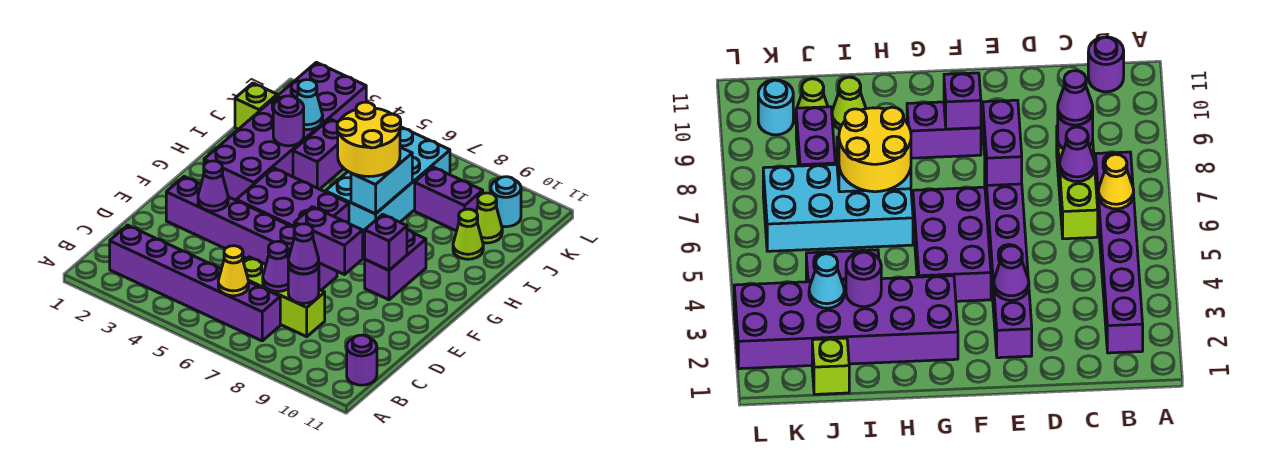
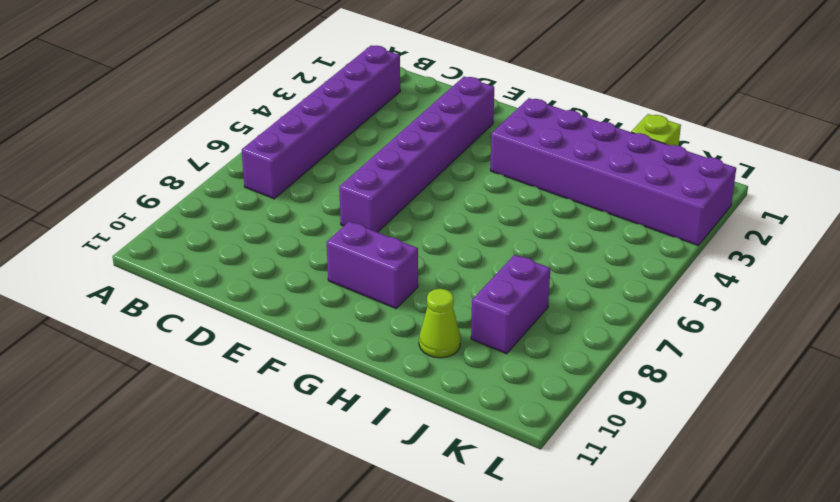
none -> purple 1x1 round brick [347,335,377,385]
none -> lime 1x3 brick [244,257,325,337]
none -> purple 2x3 brick [236,168,349,227]

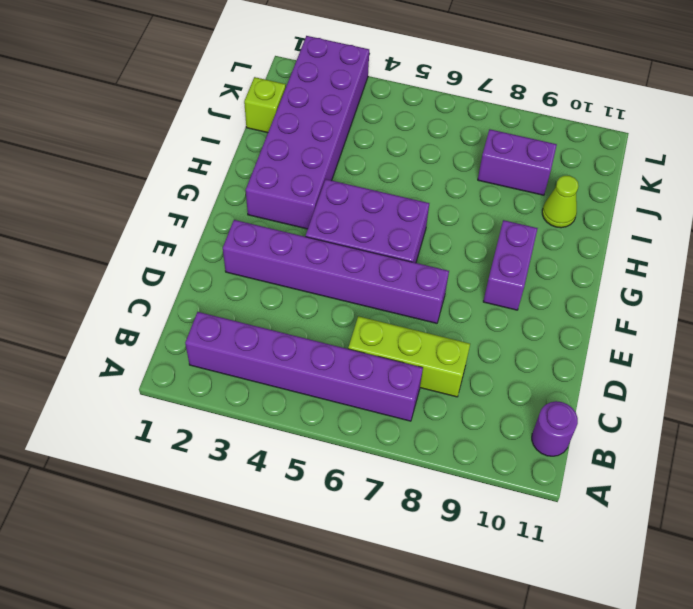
none -> cyan 2x4 brick [325,127,450,238]
none -> purple 1x2 brick [293,119,344,189]
none -> lime 1x1 cone [476,193,502,243]

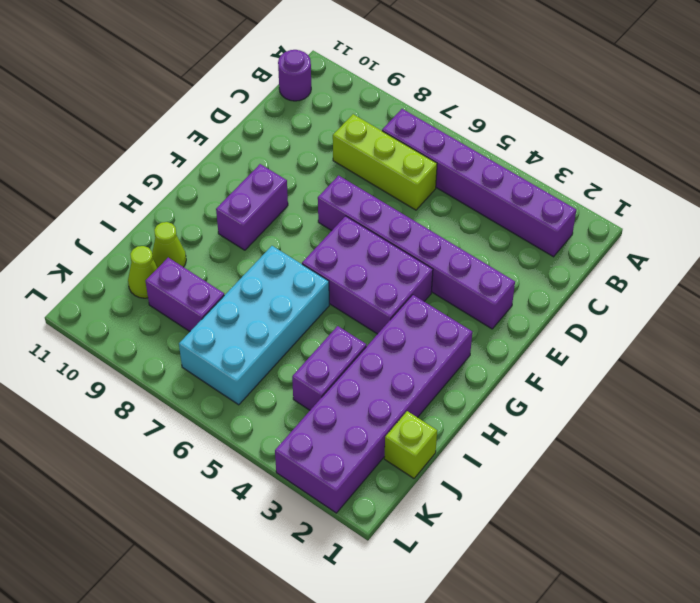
none -> cyan 1x1 round brick [491,177,521,227]
none -> yellow 1x1 cone [218,246,249,296]
none -> purple 1x1 cone [263,241,288,291]

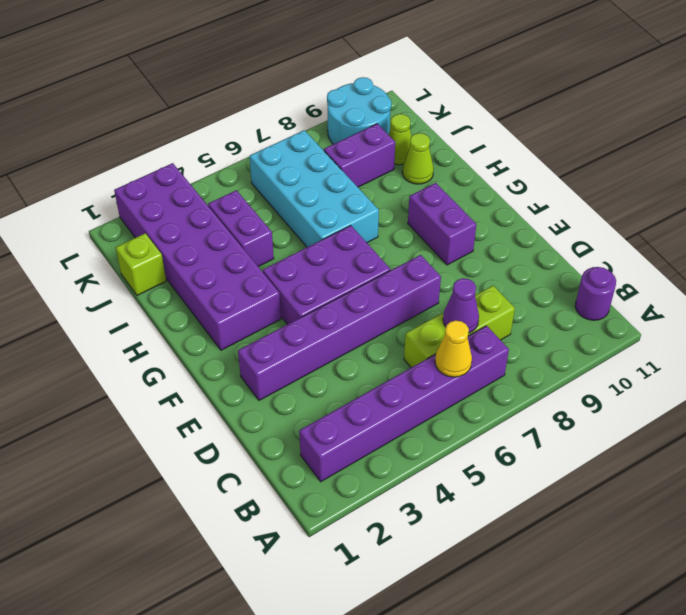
cyan 2x2 round brick [327,77,391,144] -> cyan 1x1 round brick [491,177,521,227]
none -> purple 1x1 round brick [288,265,319,303]
none -> purple 1x1 cone [198,161,228,211]
none -> purple 1x2 brick [294,207,363,275]

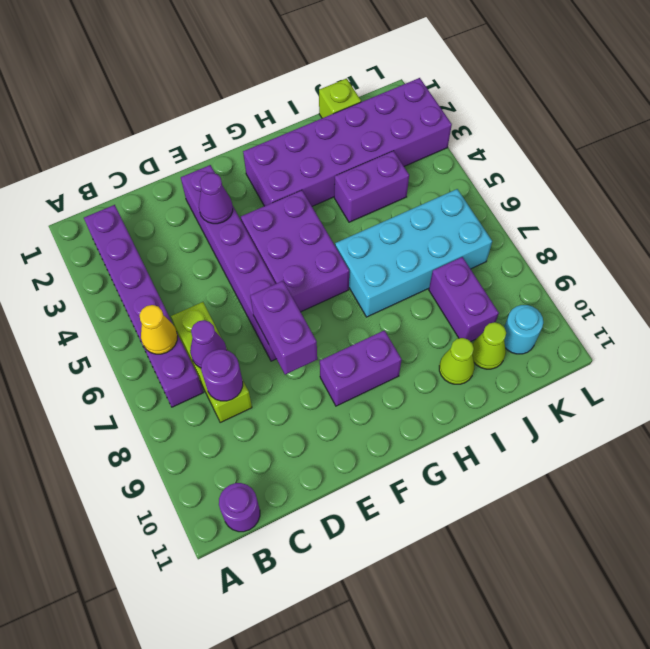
none -> purple 1x1 brick [365,214,407,270]
none -> cyan 1x2 brick [351,147,412,214]
none -> purple 1x1 round brick [273,96,304,146]

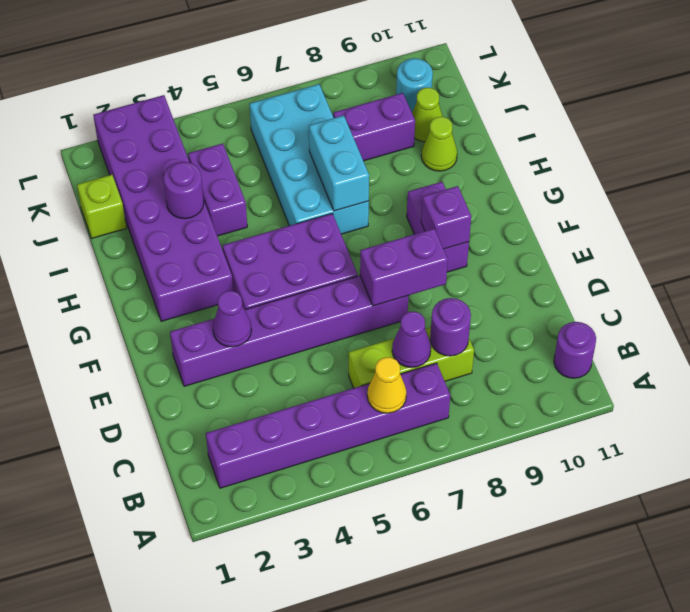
none -> cyan 1x1 cone [297,80,323,130]
none -> purple 1x1 cone [288,224,319,274]
none -> yellow 2x2 round brick [337,102,401,177]

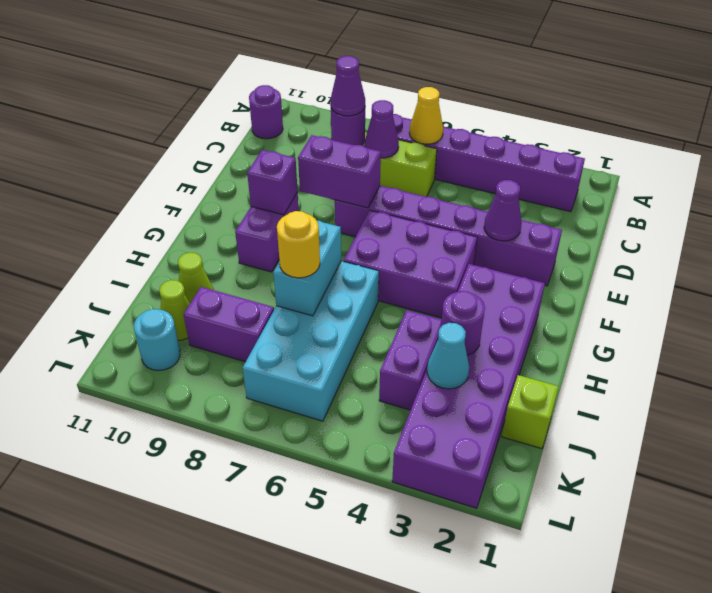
yellow 1x1 round brick [277,211,320,278] -> yellow 2x2 round brick [337,102,401,177]

